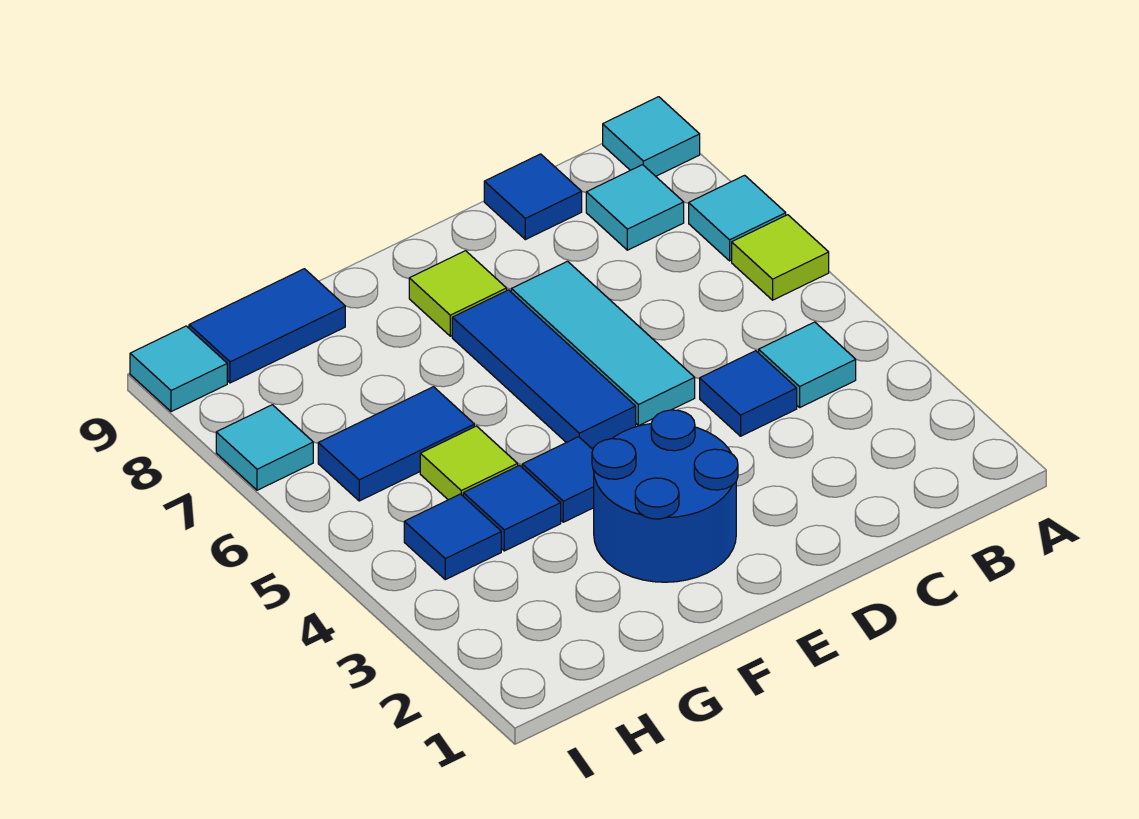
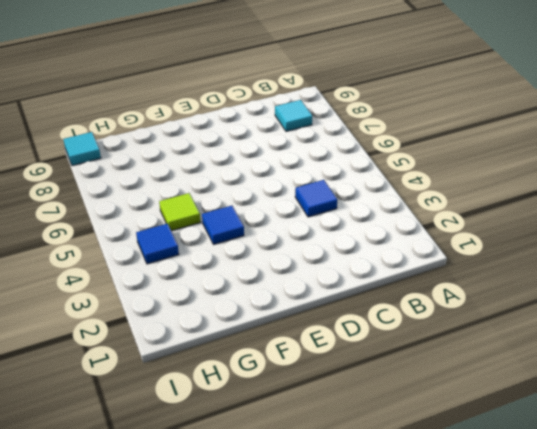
none -> lime 1x1 tile [732,215,829,300]
none -> cyan 1x1 tile [689,175,786,261]
none -> cyan 1x1 tile [603,97,700,176]

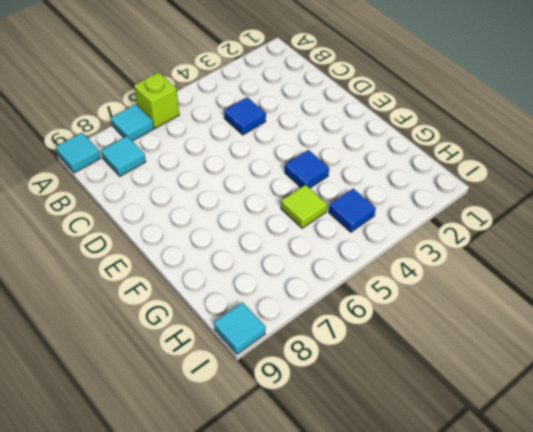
lime 1x1 brick [134,72,179,128] -> lime 1x1 tile [732,215,829,300]
none -> cyan 1x1 tile [759,322,856,407]
none -> blue 1x1 tile [484,154,582,240]
none -> cyan 1x3 tile [511,261,695,426]

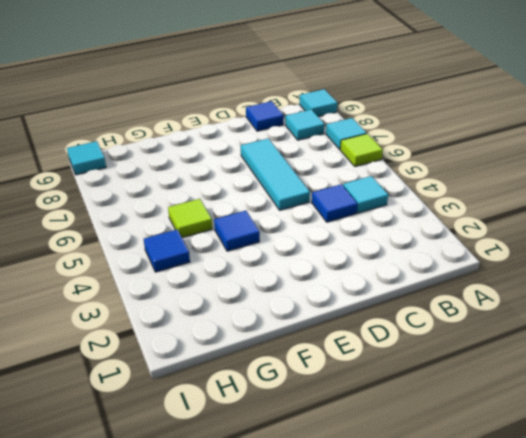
none -> blue 2x2 round brick [592,410,738,582]
none -> blue 1x3 tile [452,290,636,448]
none -> lime 1x1 tile [409,251,507,336]

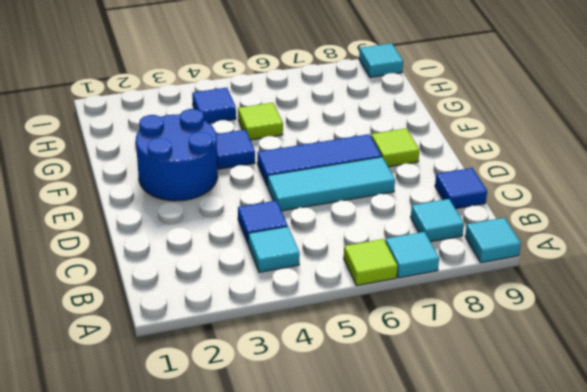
none -> blue 1x1 tile [463,465,561,551]
none -> blue 1x2 tile [318,387,474,501]
none -> blue 1x2 tile [189,269,345,383]

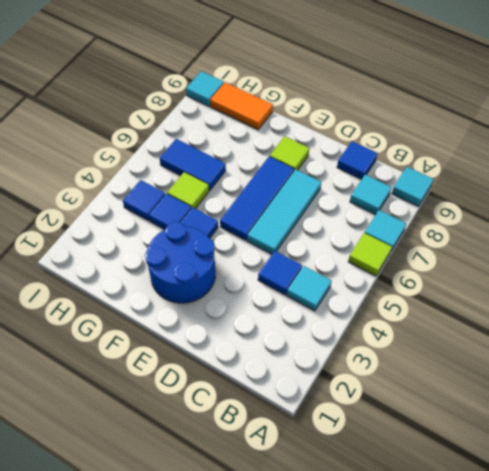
orange 1x2 tile [210,82,273,130] -> blue 1x2 tile [189,269,345,383]
none -> cyan 1x1 tile [216,405,313,490]

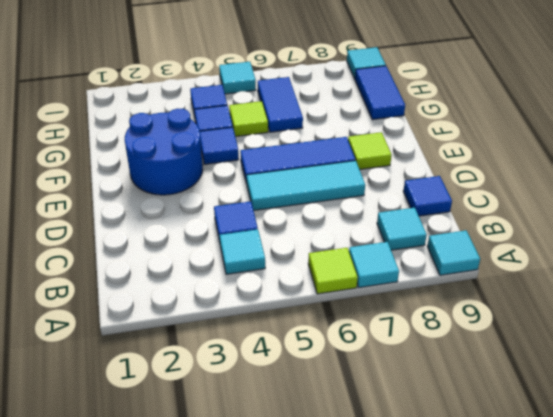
cyan 1x1 tile [219,62,256,94] -> cyan 1x1 tile moved to [216,405,313,490]

